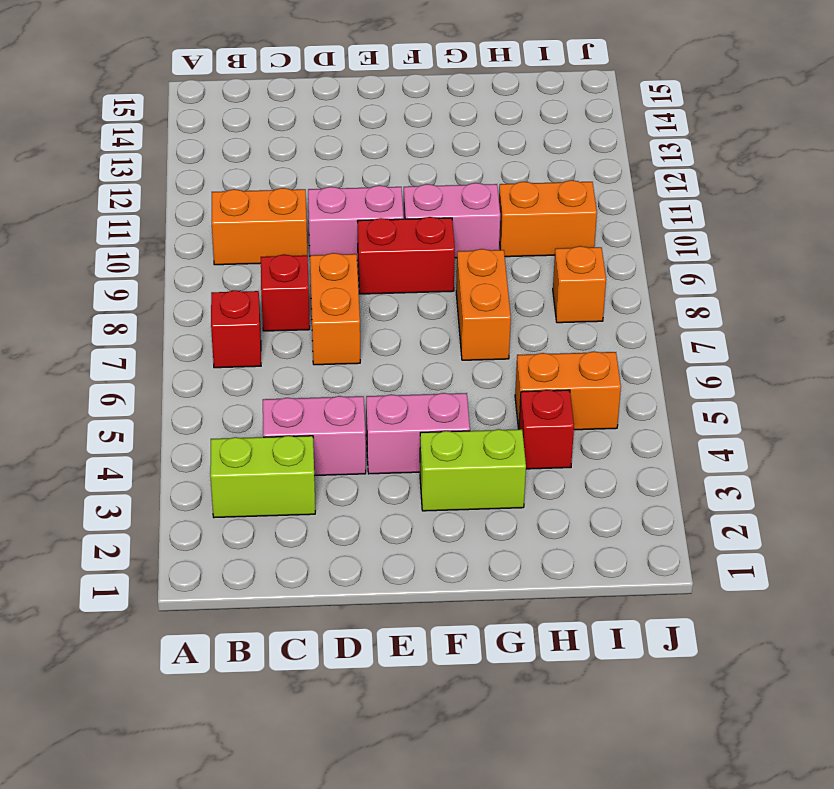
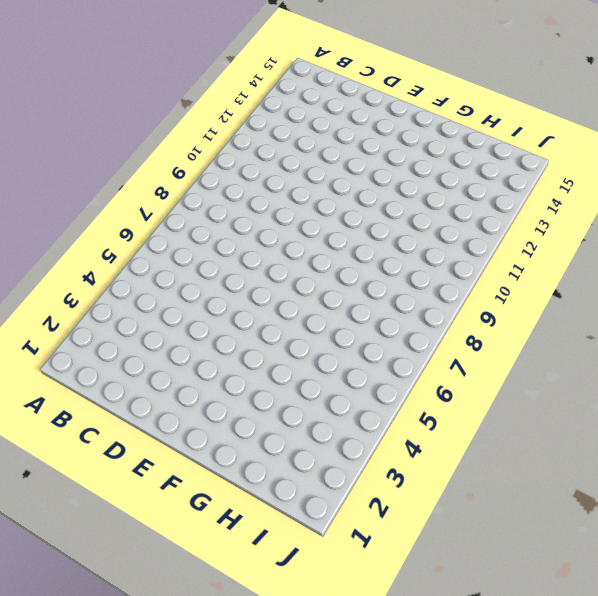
none -> lime 1x2 brick [210,436,315,518]
none -> red 1x1 brick [211,290,261,368]
none -> orange 1x2 brick [212,188,307,265]

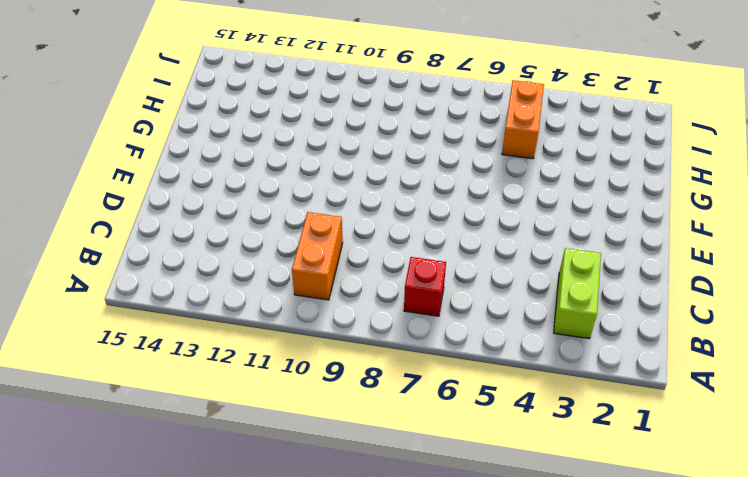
none -> pink 1x2 brick [263,396,366,476]
none -> red 1x1 brick [261,254,310,331]
none -> orange 1x2 brick [310,253,360,365]

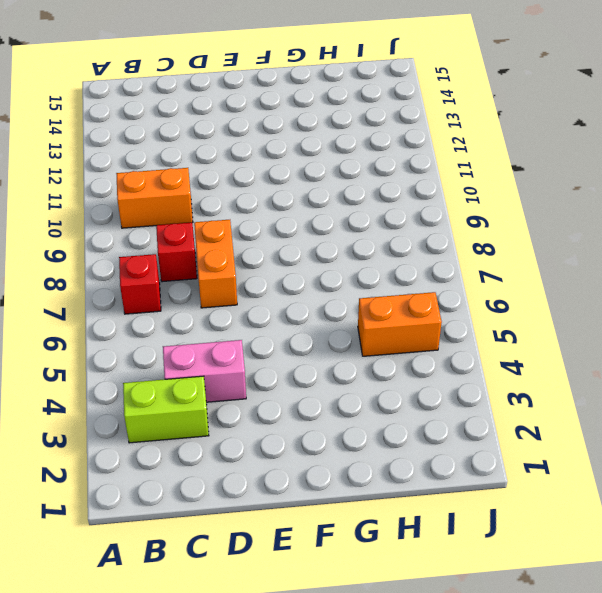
none -> pink 1x2 brick [308,185,404,261]
none -> pink 1x2 brick [366,393,470,474]
none -> red 1x2 brick [358,217,455,294]

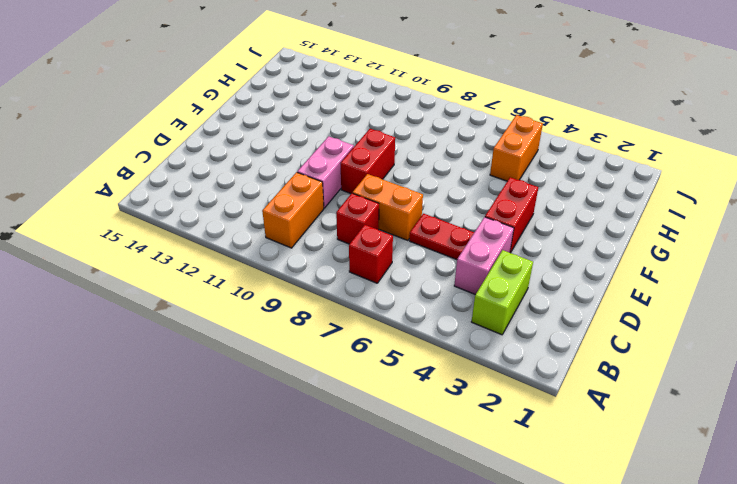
red 1x2 plate [409,214,474,260] -> none
red 1x2 brick [485,177,538,253] -> pink 1x2 brick [366,393,470,474]
none -> lime 1x2 brick [420,429,526,511]
none -> pink 1x2 brick [404,183,500,258]
none -> orange 1x2 brick [456,249,511,360]

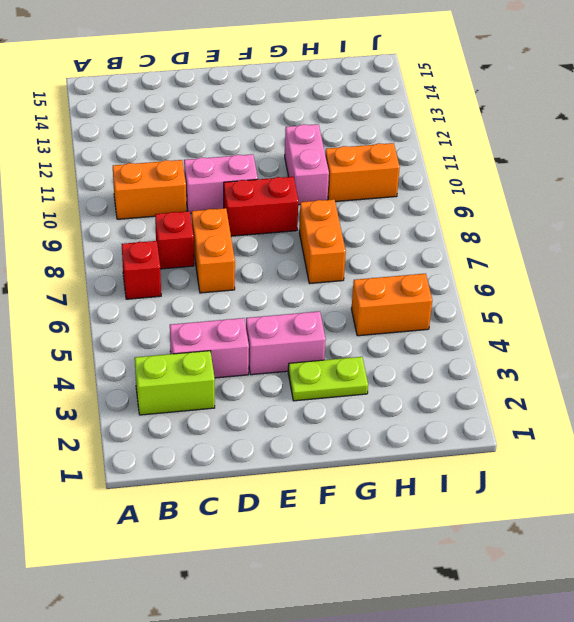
lime 1x2 plate [288,357,368,401] -> lime 1x2 brick [420,429,526,511]
pink 1x2 brick [285,124,329,205] -> pink 1x2 brick turned to [404,183,500,258]
none -> red 1x1 brick [519,390,574,469]
none -> orange 1x1 brick [553,246,606,323]

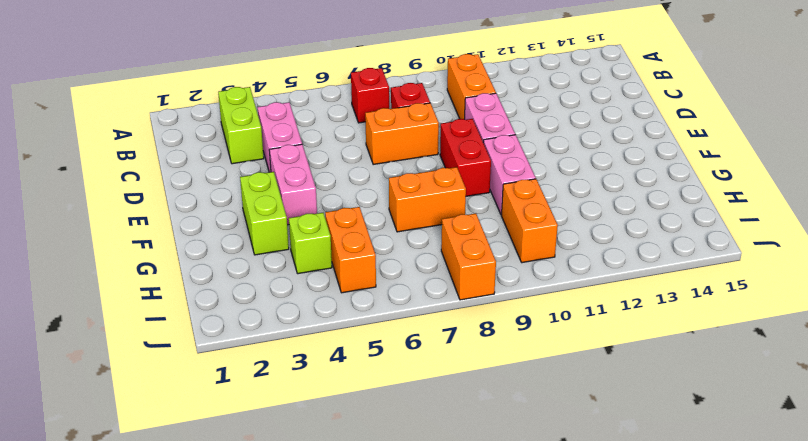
lime 1x1 brick [289,213,332,274] -> red 1x1 brick [519,390,574,469]
orange 1x2 brick [441,213,496,300] -> orange 1x1 brick [553,246,606,323]

